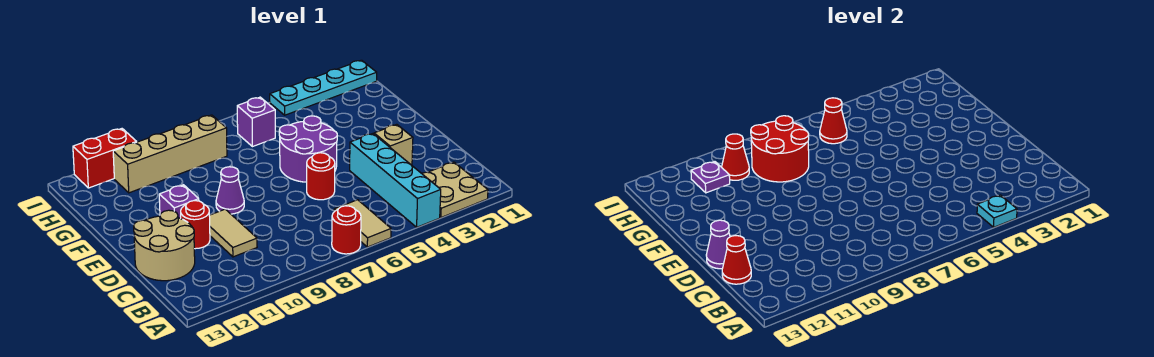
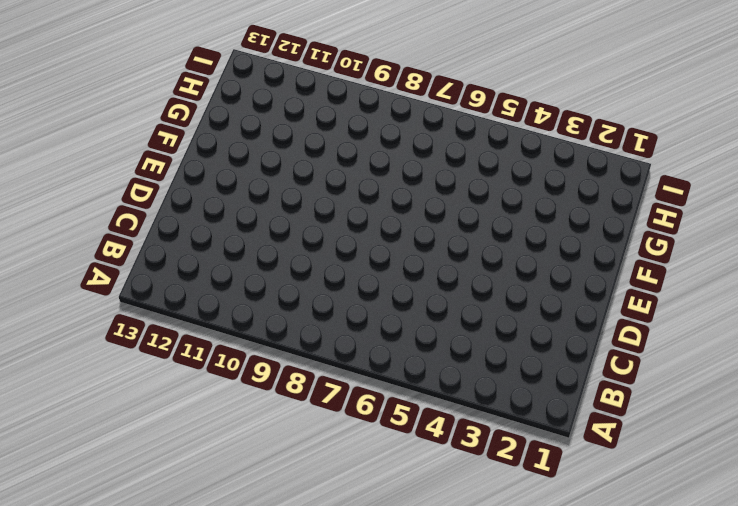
none -> tan 2x2 plate [422,162,488,217]
none -> cyan 1x4 brick [350,134,441,227]
none -> tan 1x2 tile [334,200,391,247]

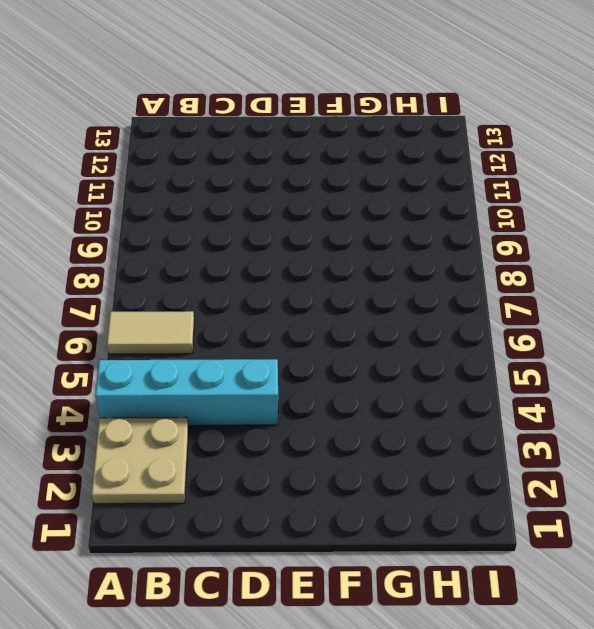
none -> red 1x1 round brick [332,206,361,254]
none -> tan 1x2 tile [209,209,257,257]
none -> tan 2x2 round brick [134,210,195,281]

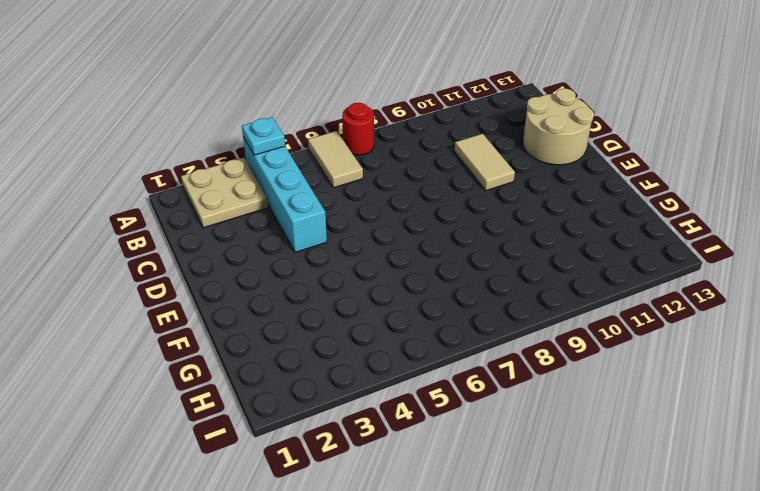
none -> tan 1x1 brick [374,124,413,165]
none -> red 1x1 round brick [307,153,335,200]
none -> red 1x1 round brick [181,201,210,249]

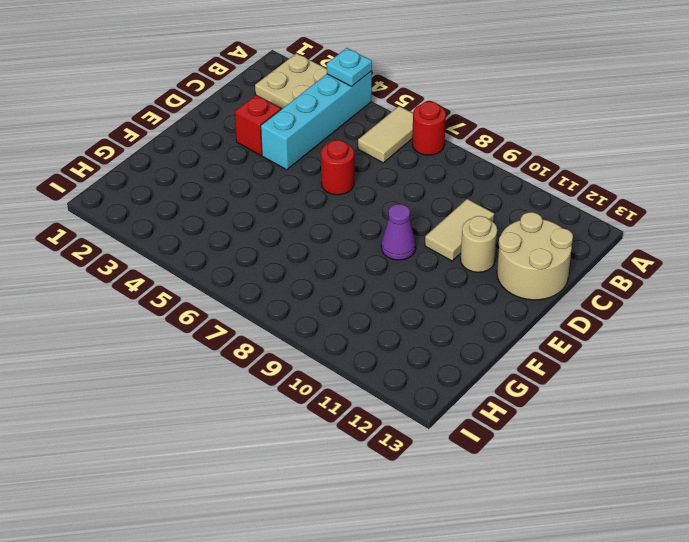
red 1x1 brick [235,95,281,155] -> tan 1x1 brick [374,124,413,165]
tan 1x1 round brick [461,216,497,272] -> red 1x1 round brick [181,201,210,249]
none -> purple 2x2 round brick [279,116,337,182]
none -> purple 1x1 brick [159,185,199,218]
none -> purple 1x1 brick [237,97,275,147]

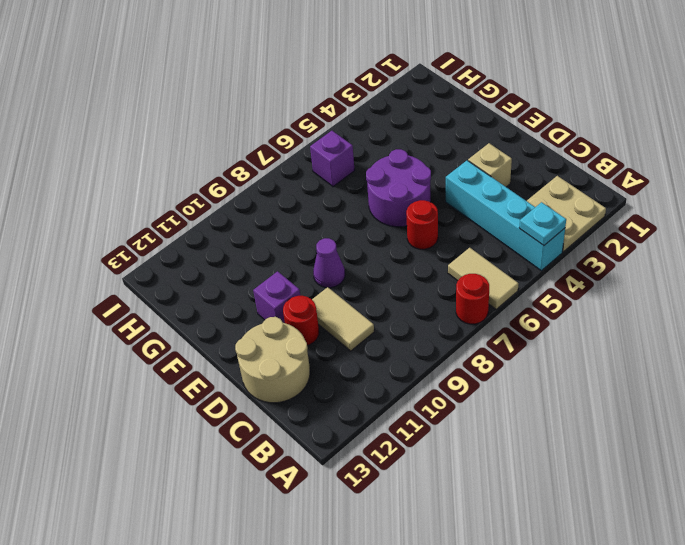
none -> tan 1x4 brick [113,115,227,193]
none -> cyan 1x4 plate [270,60,377,115]
none -> red 1x2 brick [73,129,136,188]

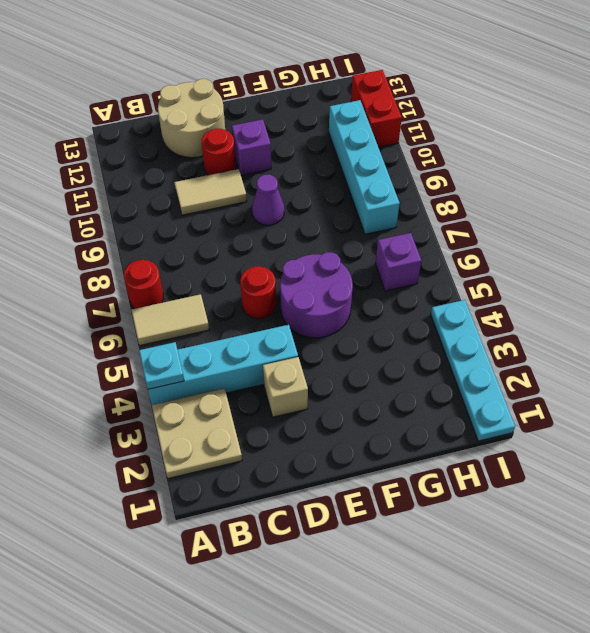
cyan 1x4 brick [329,100,400,234] -> tan 1x4 brick [113,115,227,193]
none -> red 1x1 cone [722,236,751,284]
none -> purple 1x1 cone [706,220,730,269]
none -> red 2x2 round brick [751,116,809,182]

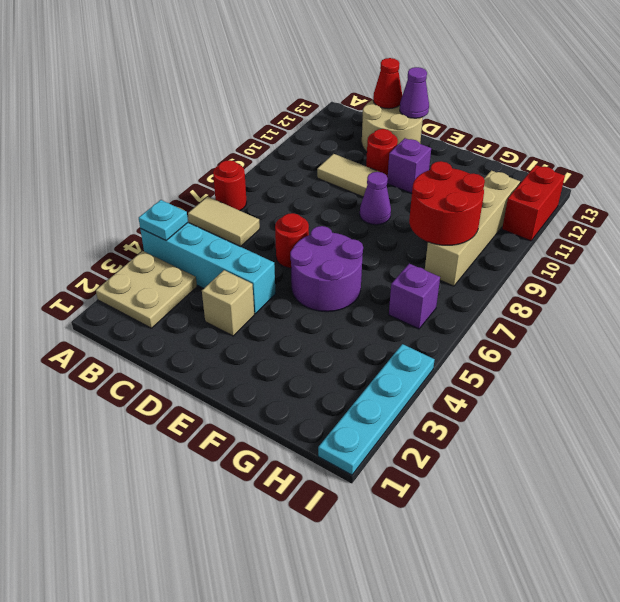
none -> red 1x1 cone [820,98,847,144]
none -> red 1x1 cone [722,134,749,180]
none -> purple 1x1 plate [691,162,730,193]

